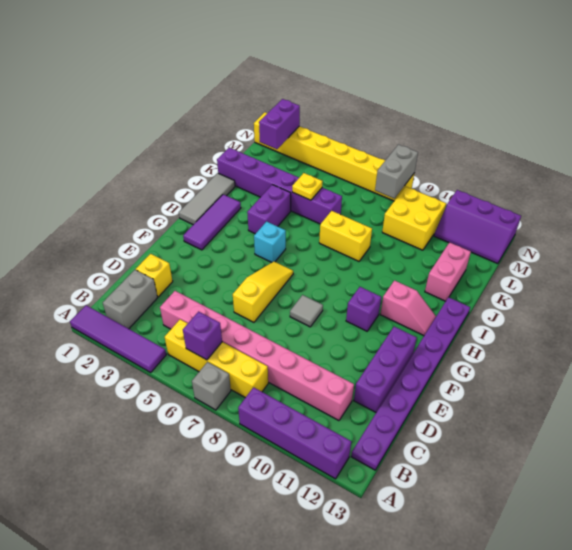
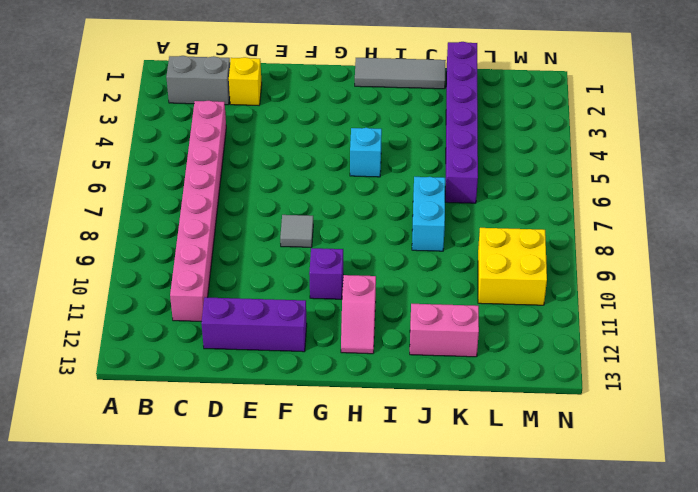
cyan 1x2 brick [412,177,445,251] -> yellow 1x2 brick [319,211,372,261]
none -> purple 1x4 tile [70,305,166,372]
none -> grey 1x1 brick [192,362,231,410]
none -> purple 1x4 brick [238,387,351,479]

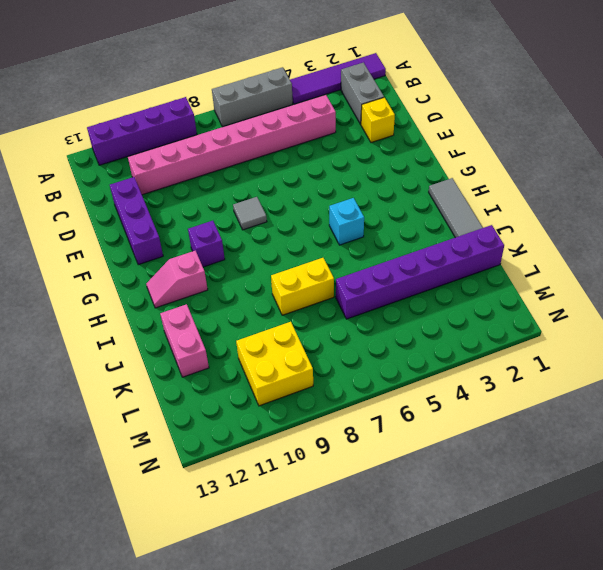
grey 1x3 brick [212,67,293,127] -> grey 1x1 brick [192,362,231,410]
none -> yellow 1x4 brick [165,319,268,398]
none -> purple 1x8 plate [351,297,470,470]
none -> yellow 1x3 slope [233,262,293,322]

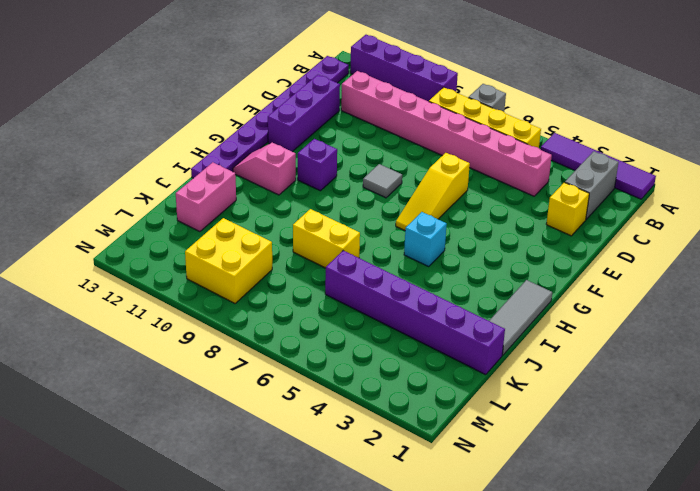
none -> purple 1x3 tile [183,194,241,250]
none -> purple 1x2 brick [247,185,291,234]
none -> purple 2x3 slope [434,190,521,264]

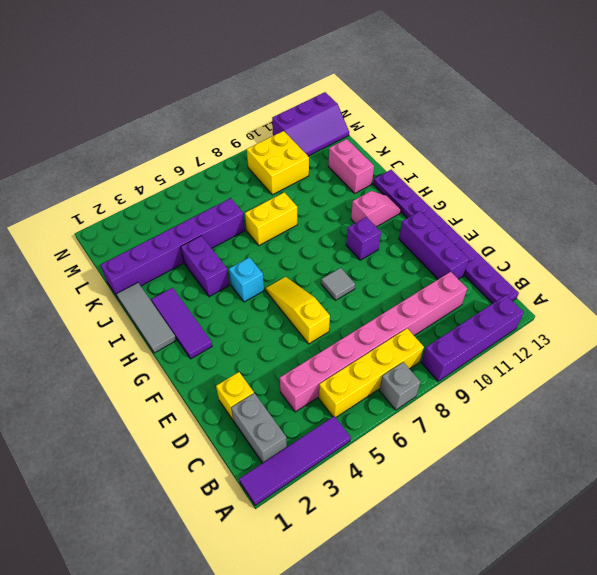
none -> yellow 1x8 brick [254,112,414,201]
none -> purple 1x1 brick [183,312,222,360]
none -> yellow 1x1 plate [292,173,323,200]

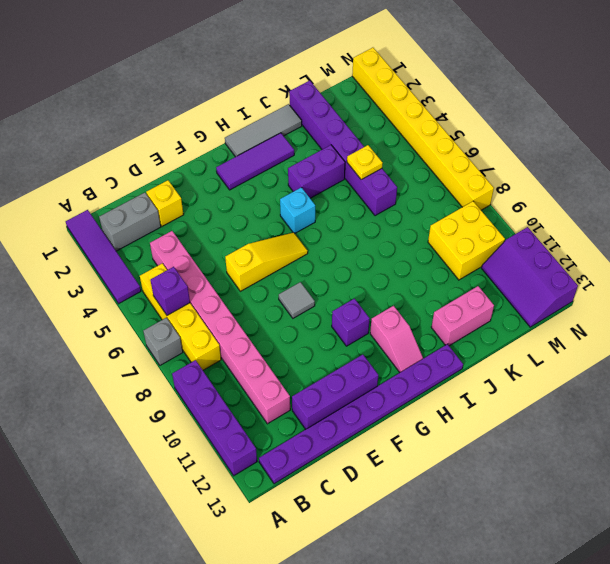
none -> yellow 1x2 brick [319,211,372,261]
none -> purple 1x2 brick [259,99,300,149]
none -> grey 1x2 brick [375,145,418,199]

